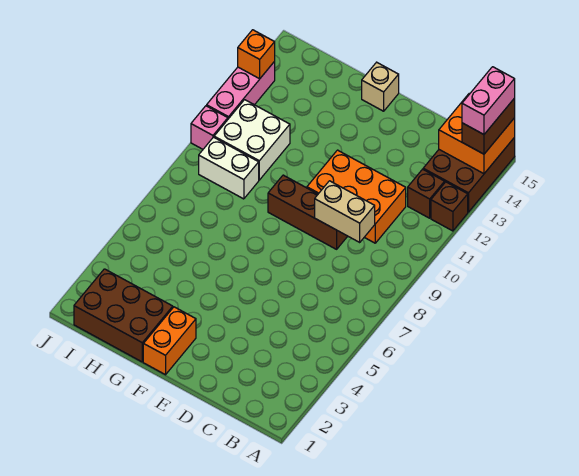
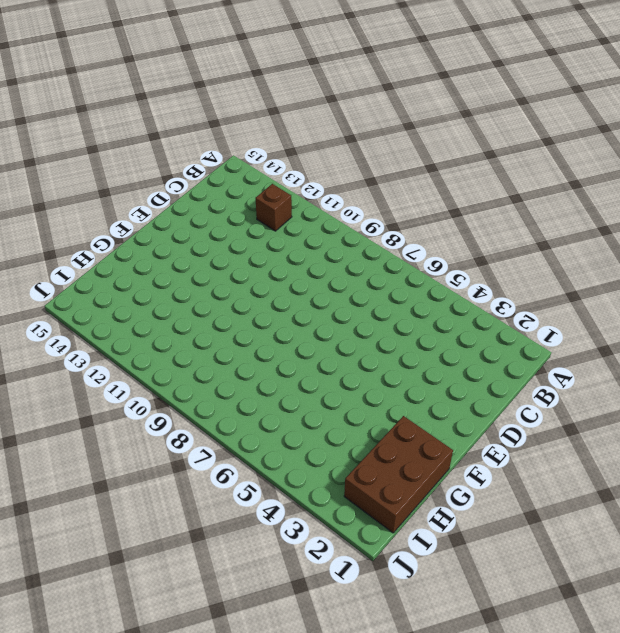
none -> brown 1x1 brick [431,182,468,231]
none -> brown 2x3 brick [423,137,515,212]
none -> orange 2x3 brick [307,150,406,243]

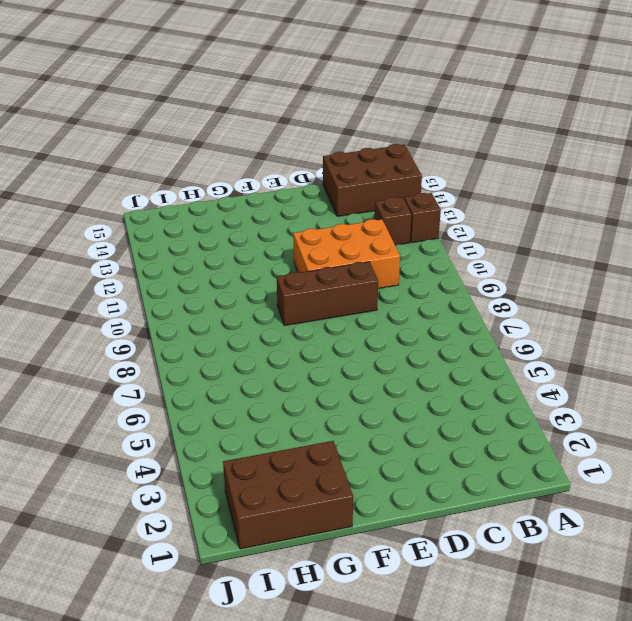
brown 2x3 brick [323,144,422,216] -> brown 2x3 brick turned to [423,137,515,212]
none -> orange 1x2 brick [143,307,196,375]
none -> tan 1x1 brick [362,62,399,111]
none -> white 1x2 brick [199,137,259,199]

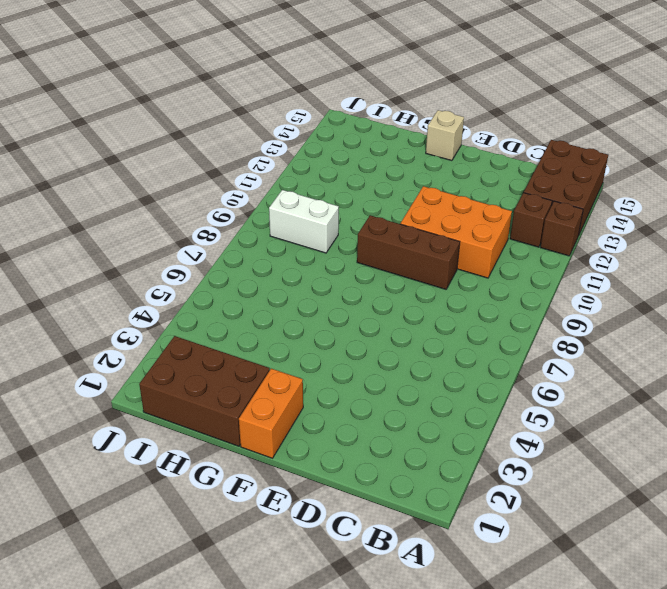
none -> white 2x2 brick [214,100,290,180]
none -> pink 1x1 brick [191,106,228,149]
none -> pink 1x3 brick [207,61,275,119]

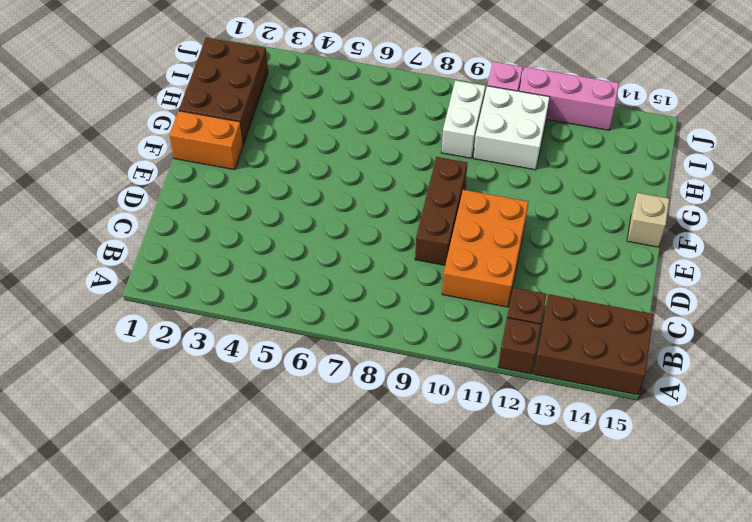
none -> orange 2x2 brick [439,93,515,174]
none -> tan 1x2 brick [315,181,375,242]
none -> orange 1x1 brick [238,30,275,79]

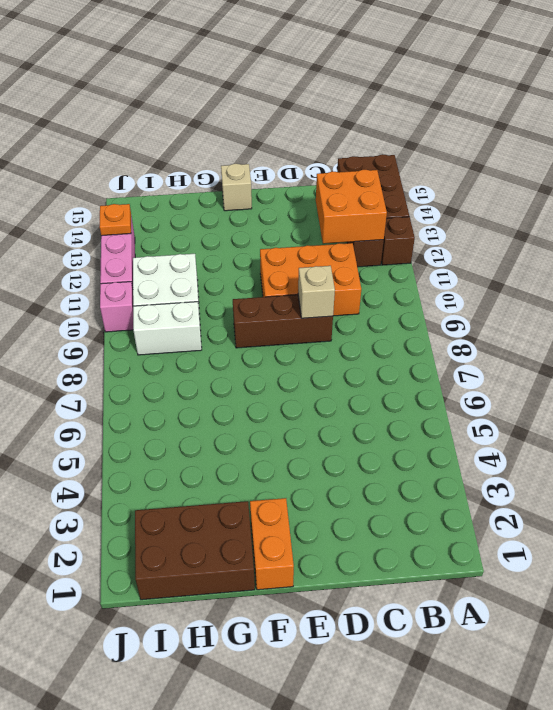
orange 2x2 brick [316,170,387,244] -> orange 2x2 brick moved to [439,93,515,174]
tan 1x1 brick [298,266,335,318] -> tan 1x2 brick [315,181,375,242]
orange 1x1 plate [100,204,131,236] -> orange 1x1 brick [238,30,275,79]
none -> brown 1x2 brick [462,98,515,154]
none -> pink 1x2 brick [462,67,515,135]

